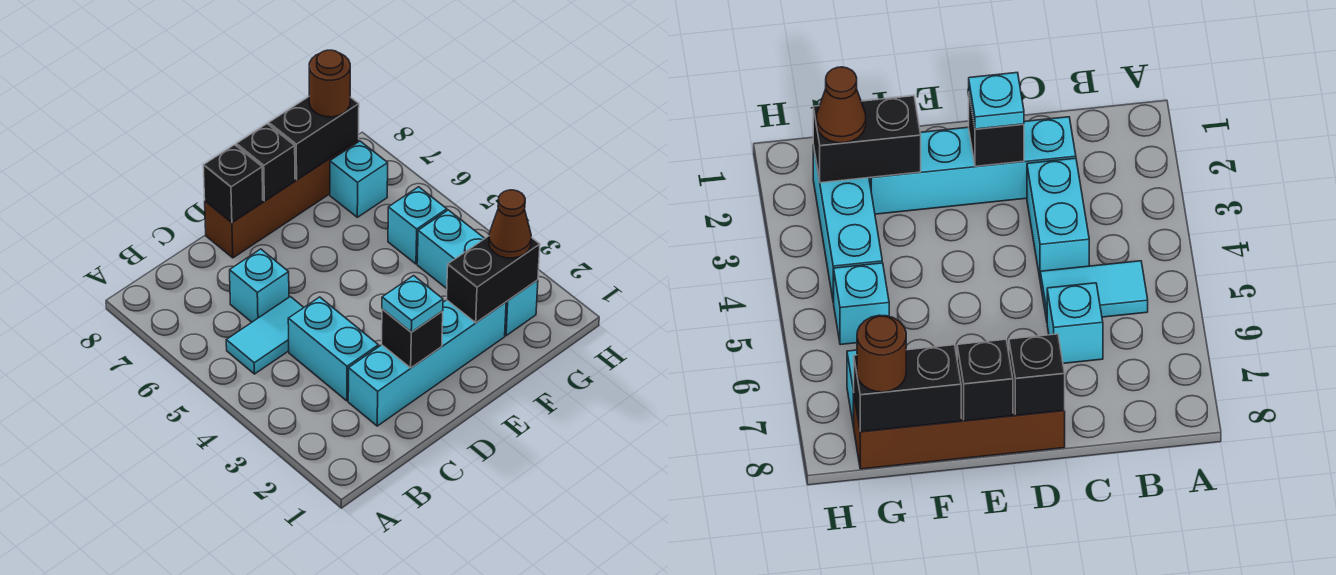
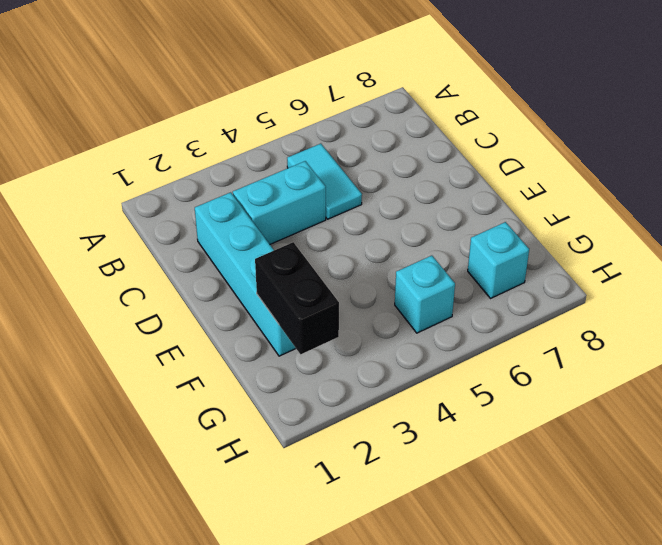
none -> cyan 1x1 brick [230,249,289,322]
none -> brown 1x4 brick [205,140,359,258]
none -> cyan 1x3 brick [417,210,538,336]

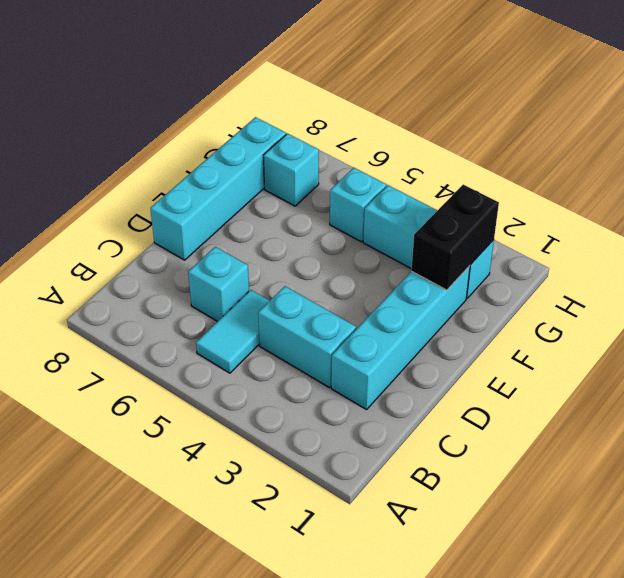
cyan 1x4 brick [150,117,286,260] -> brown 1x4 brick [205,140,359,258]
none -> black 1x1 brick [382,309,443,368]
none -> black 1x1 brick [203,145,263,222]
none -> black 1x1 brick [236,124,295,201]

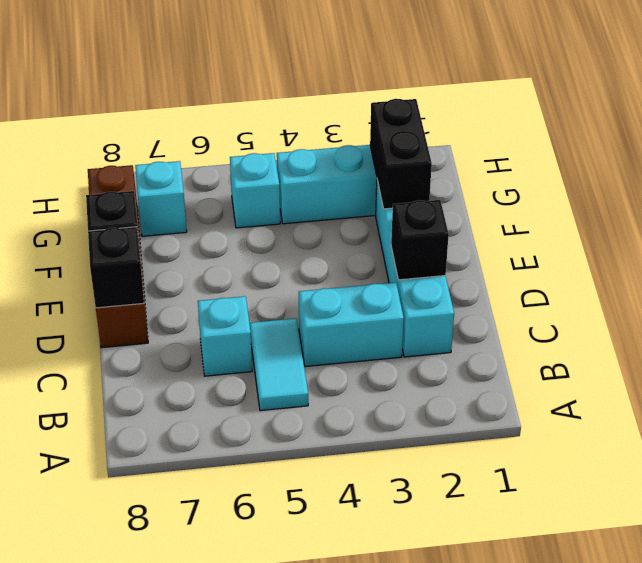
none -> black 1x2 brick [269,97,359,180]
none -> cyan 1x1 plate [382,276,443,332]
none -> brown 1x1 cone [489,190,531,258]

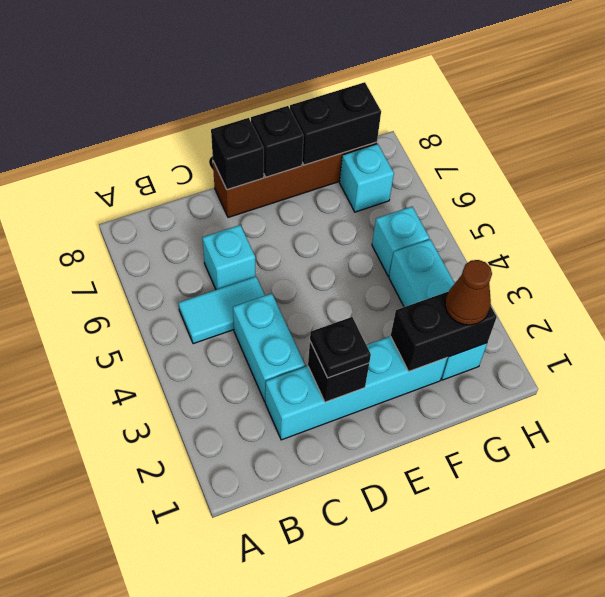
black 1x1 plate [310,317,371,378] -> cyan 1x1 plate [382,276,443,332]
none -> brown 1x1 round brick [309,50,350,117]

